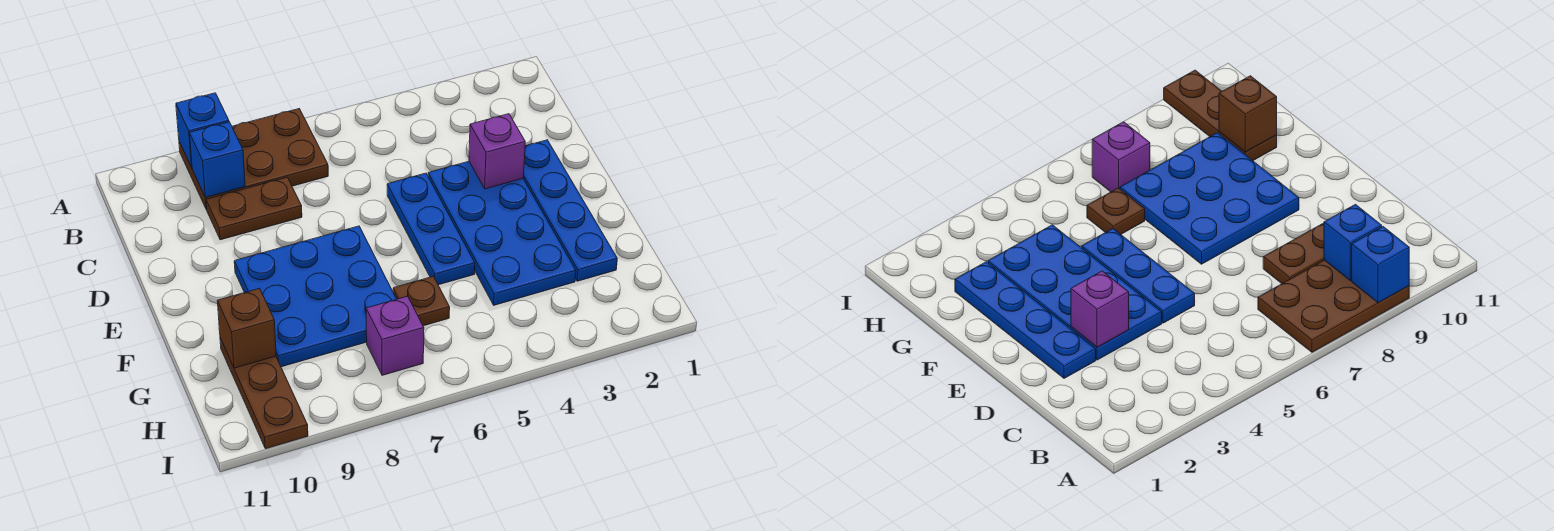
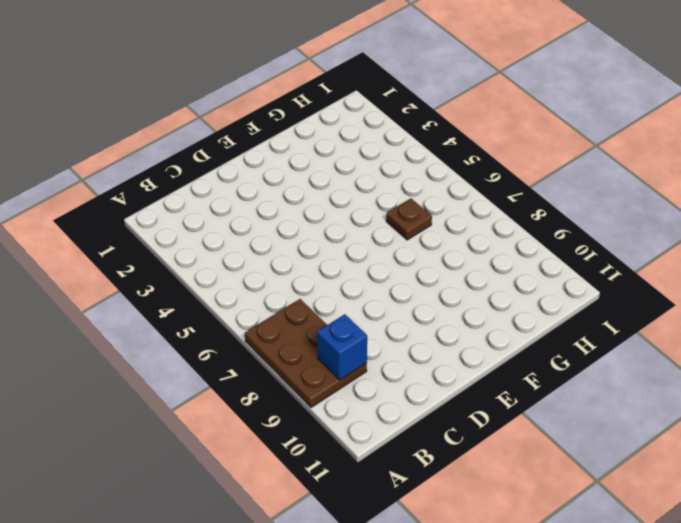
none -> brown 1x2 plate [206,177,302,240]
none -> blue 1x4 plate [523,140,617,281]
none -> blue 2x4 plate [428,161,576,305]

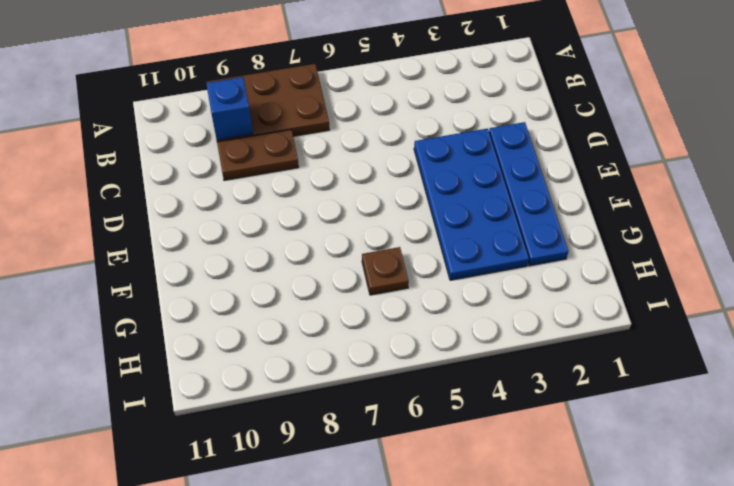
none -> blue 1x3 plate [387,173,475,285]
none -> blue 3x3 plate [234,226,396,367]
none -> brown 1x3 plate [220,338,308,449]

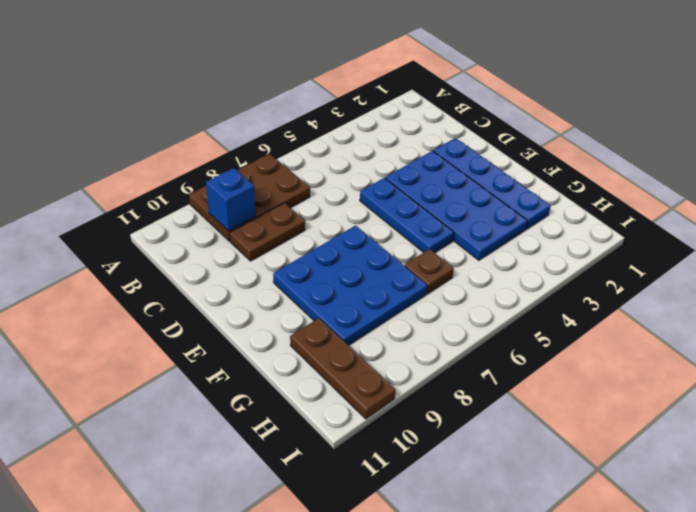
none -> purple 1x1 brick [366,296,424,375]
none -> blue 1x1 brick [176,93,229,167]
none -> purple 1x1 brick [469,114,525,189]

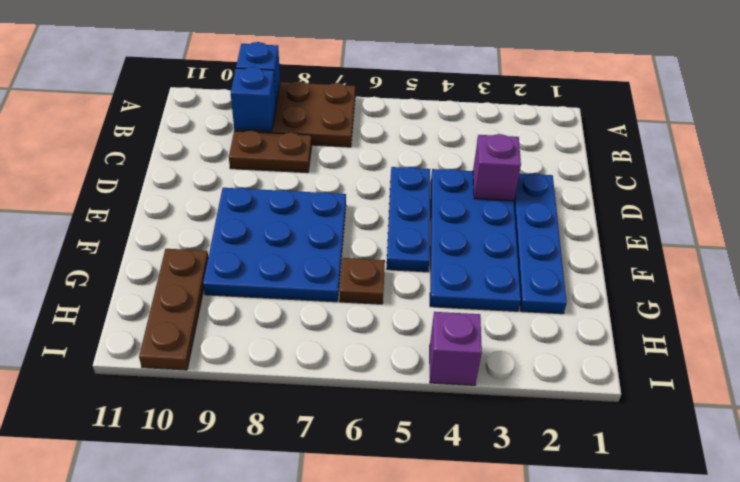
purple 1x1 brick [430,312,482,385] -> purple 1x1 brick moved to [366,296,424,375]
none -> brown 1x1 brick [217,288,276,368]

